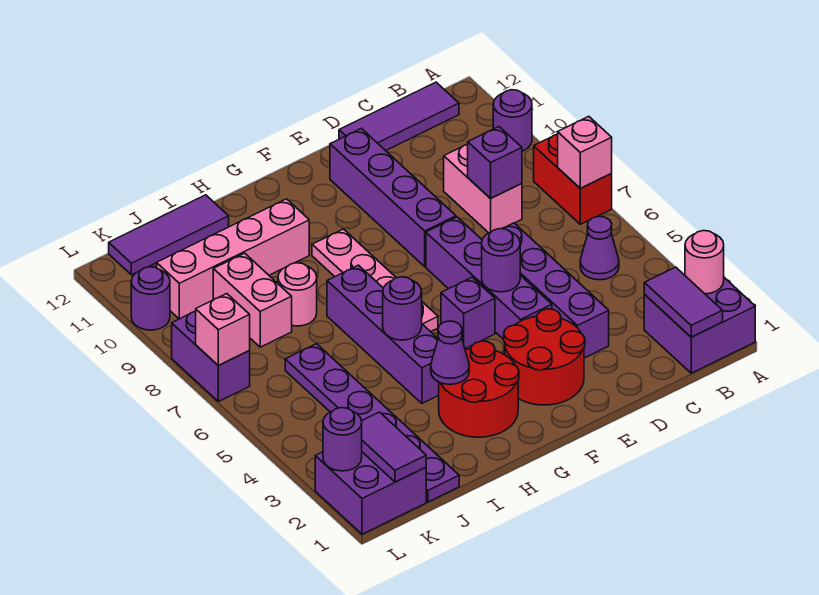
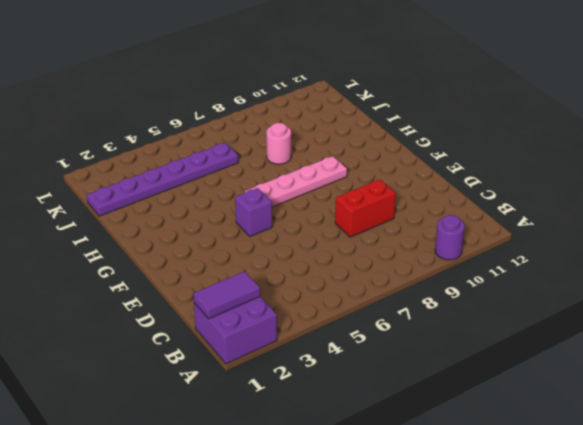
red 1x2 brick [335,180,396,237] -> red 1x2 brick moved to [534,134,612,224]
none -> purple 1x1 cone [580,216,619,280]
none -> purple 1x3 tile [339,82,459,151]
none -> pink 1x2 brick [444,144,522,233]
none -> purple 1x4 brick [502,223,609,358]

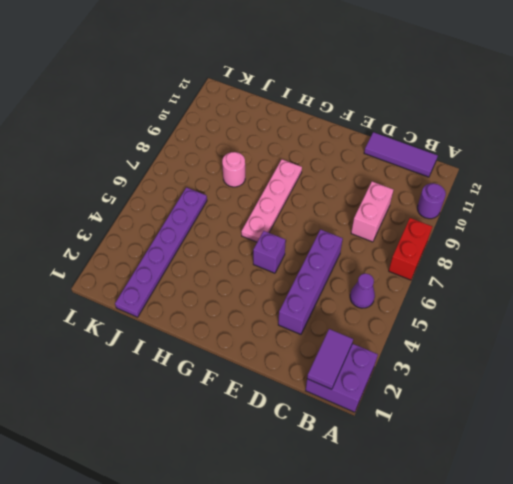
none -> red 2x2 round brick [504,309,585,405]
none -> purple 1x4 brick [426,217,552,340]
none -> purple 1x4 brick [330,128,456,267]
none -> red 2x2 round brick [439,341,519,437]

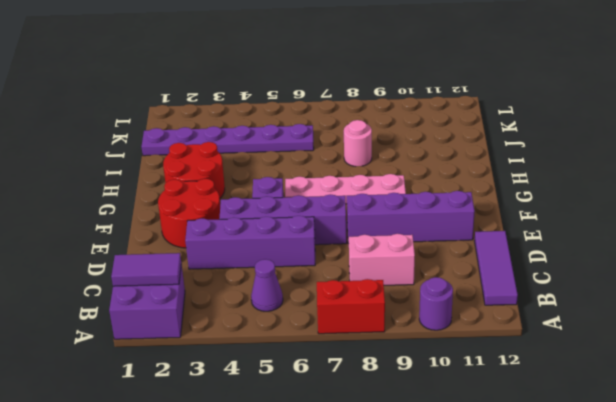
none -> purple 1x4 brick [327,265,439,403]
none -> pink 1x4 brick [157,199,309,319]
none -> purple 1x3 tile [109,195,229,275]
none -> pink 1x2 brick [213,253,292,347]

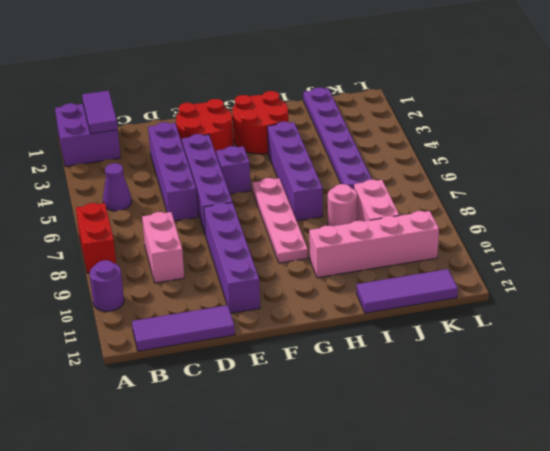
none -> purple 2x2 brick [315,452,426,534]
none -> purple 1x2 brick [172,311,250,402]
none -> purple 1x1 round brick [131,267,170,330]
none -> pink 1x1 round brick [685,231,724,294]

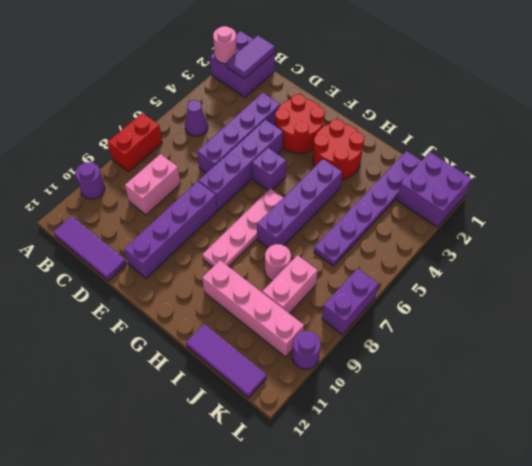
none -> pink 1x1 brick [558,116,612,188]
none -> purple 1x1 brick [468,127,522,198]
none -> purple 1x1 round brick [482,229,520,292]
none -> purple 1x1 cone [431,321,469,384]

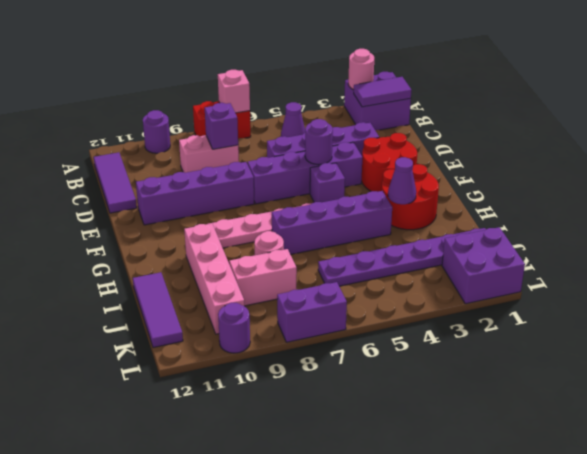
none -> purple 1x1 round brick [383,277,422,340]
none -> purple 1x2 tile [362,412,426,482]
none -> purple 1x1 round brick [323,408,362,471]
none -> pink 1x1 brick [196,294,250,365]

